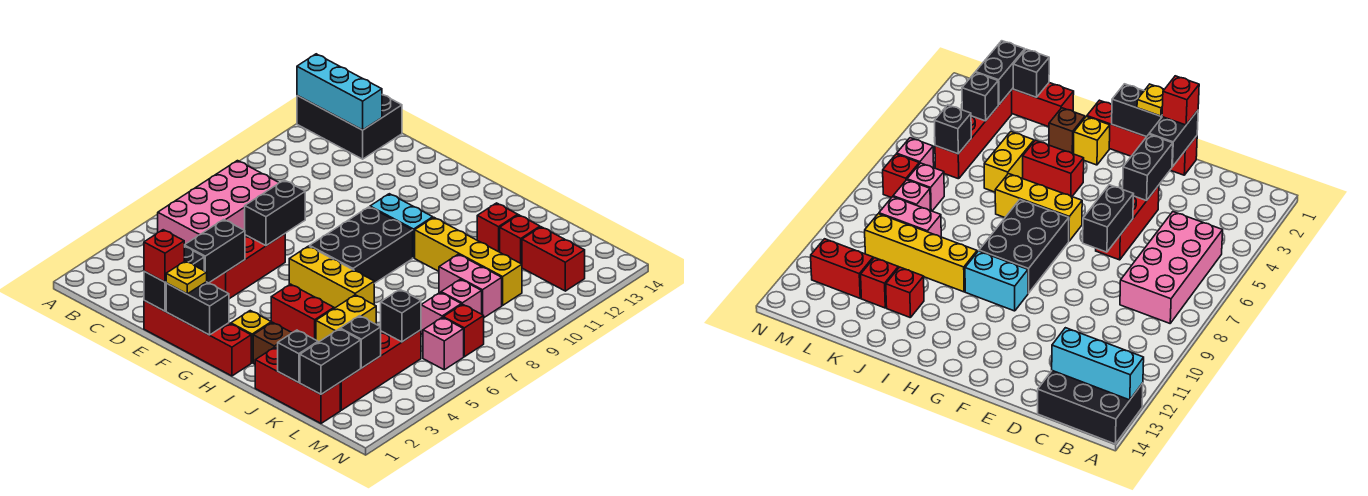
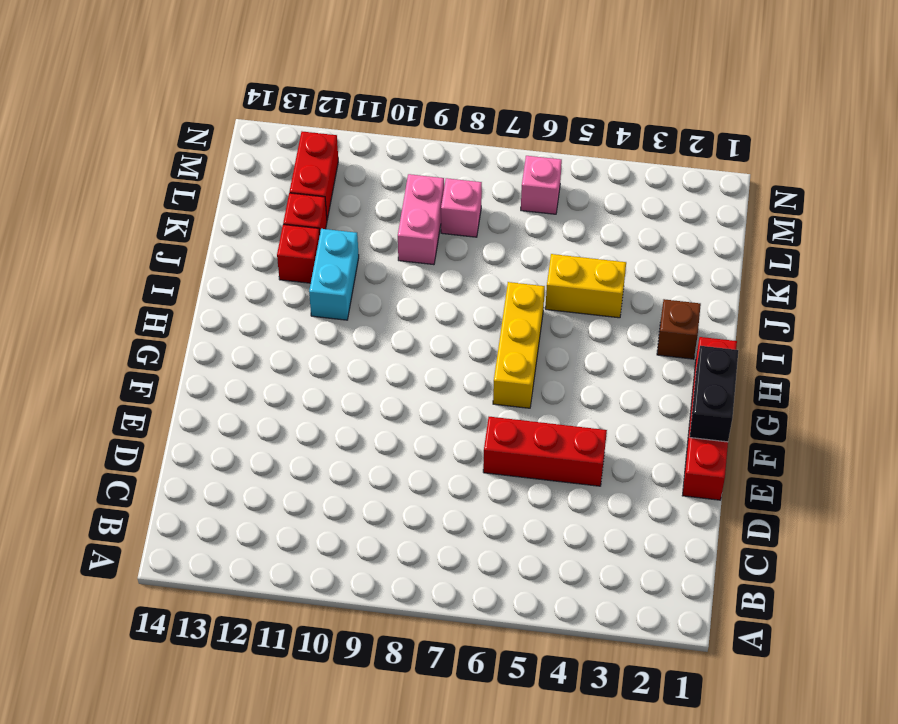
cyan 1x2 brick [309,229,359,320] -> cyan 1x2 brick moved to [370,194,433,258]
none -> black 2x3 brick [297,94,402,159]
none -> pink 2x4 brick [158,161,279,245]
none -> black 2x3 brick [310,207,413,284]
none -> yellow 1x1 brick [231,311,271,363]

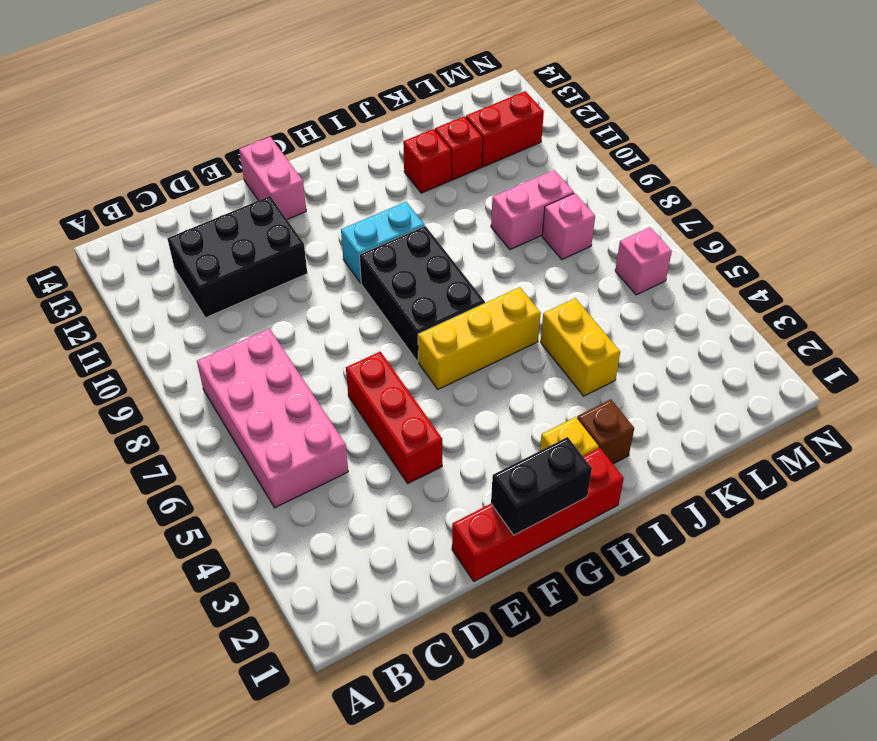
black 2x3 brick [167,196,307,318] -> black 2x3 brick moved to [297,94,402,159]
pink 1x2 brick [239,137,306,219] -> none
none -> red 1x2 brick [271,284,334,340]
none -> yellow 1x4 brick [415,218,522,305]
none -> red 1x3 brick [255,347,340,423]
none -> red 1x4 brick [340,330,421,410]

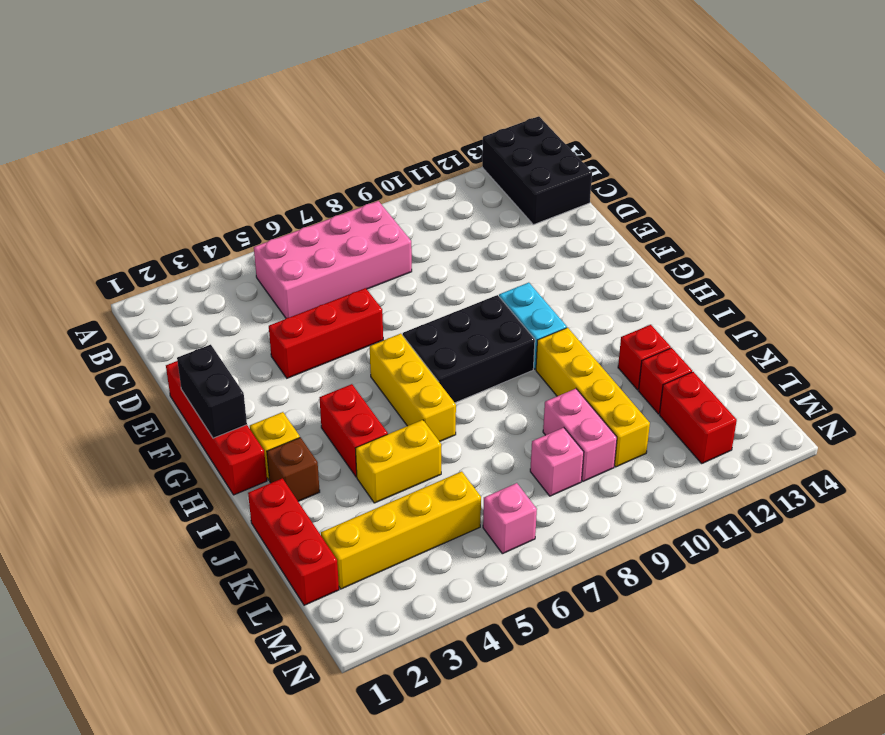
yellow 1x4 brick [321,472,481,589] -> red 1x4 brick [340,330,421,410]
none -> pink 1x1 brick [421,292,461,334]
none -> red 1x1 brick [443,304,484,357]
none -> cyan 1x3 brick [297,54,382,130]
none -> black 1x2 brick [144,246,204,311]

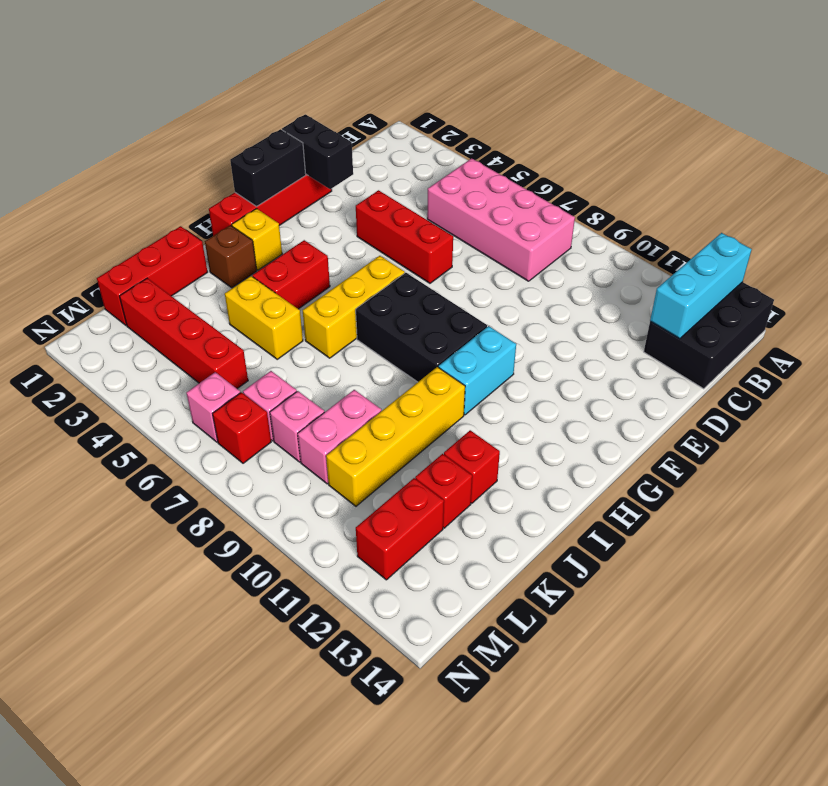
none -> black 1x2 brick [184,219,245,283]
none -> black 1x2 brick [245,180,305,246]
none -> black 1x1 brick [278,330,318,383]
none -> black 1x2 brick [300,329,361,394]

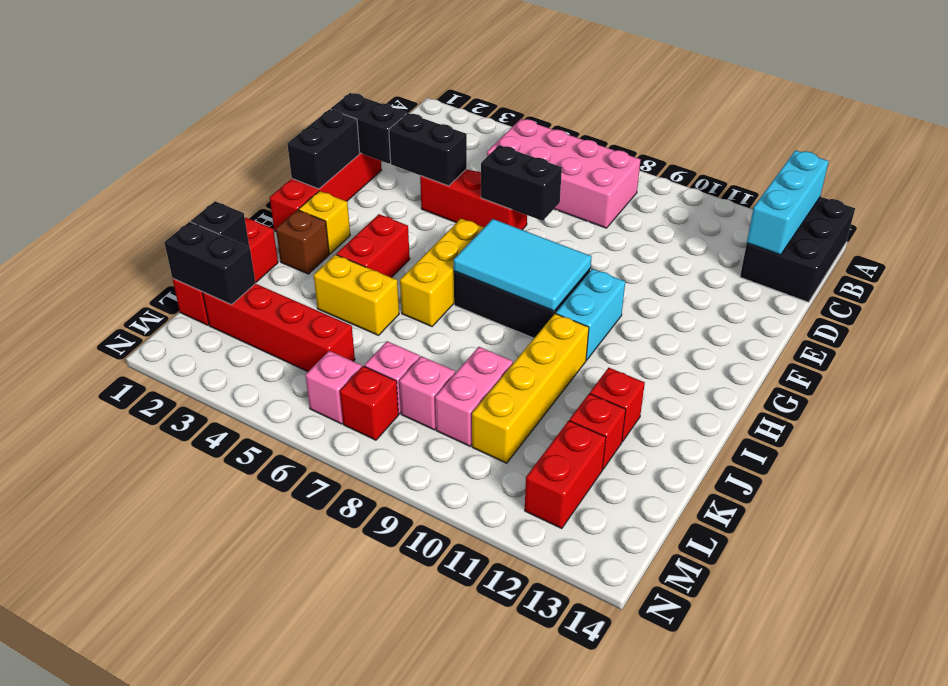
cyan 2x3 tile [454,219,592,311] -> none
none -> black 1x1 brick [340,316,381,368]
none -> black 1x1 brick [381,290,421,342]
none -> red 1x1 brick [144,230,184,282]
none -> yellow 1x1 plate [166,261,207,294]

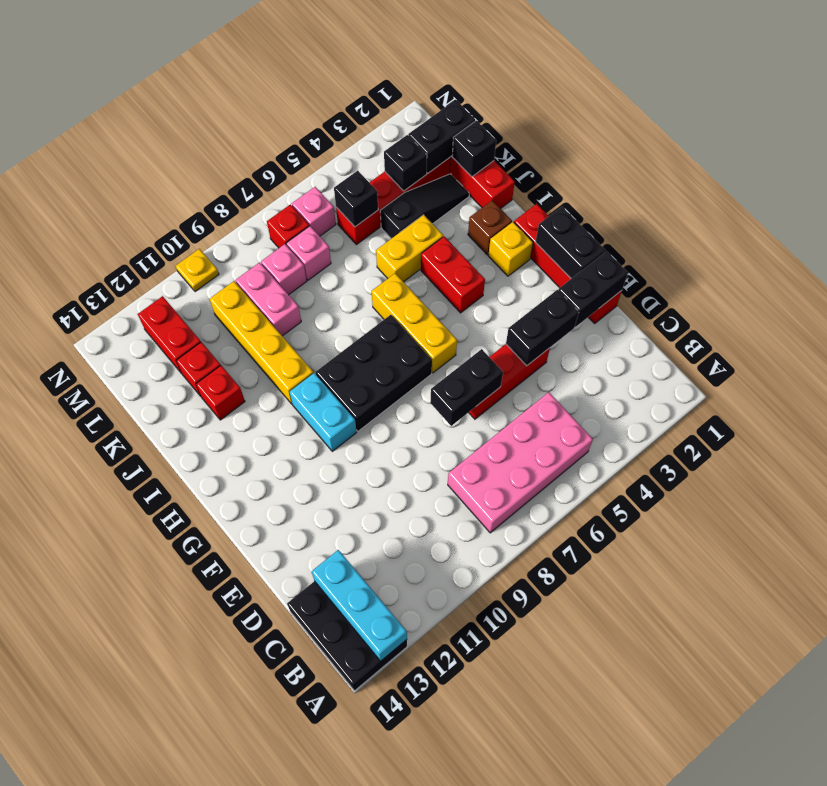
black 1x3 slope [380,174,469,239] -> none
yellow 1x1 plate [176,249,219,292] -> yellow 1x1 plate moved to [166,261,207,294]
none -> red 1x1 brick [144,230,184,282]

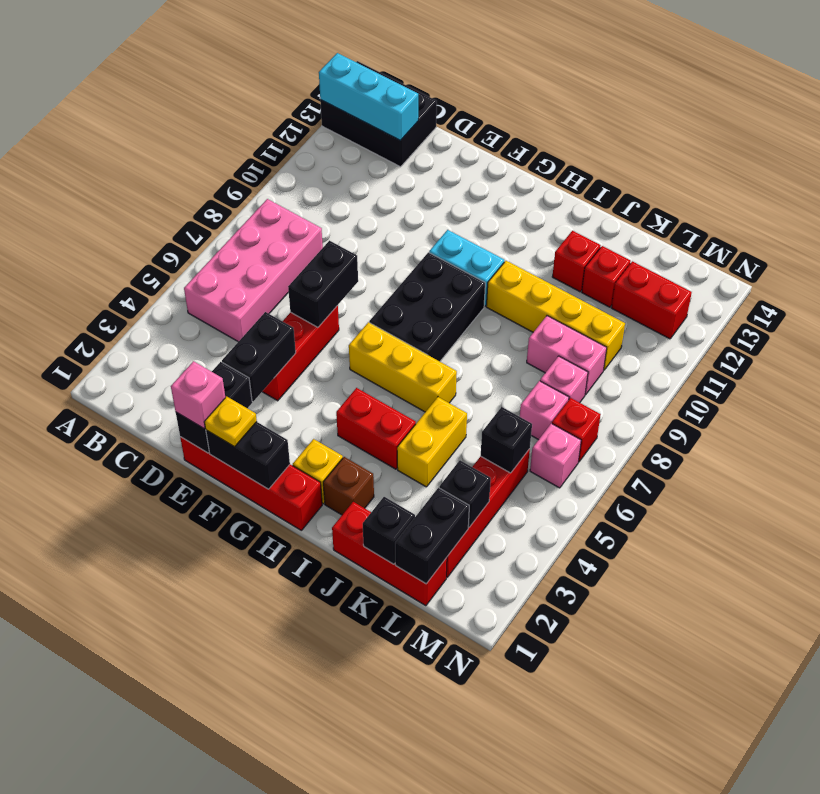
pink 1x1 brick [171,361,225,428] -> red 1x1 brick [144,230,184,282]

